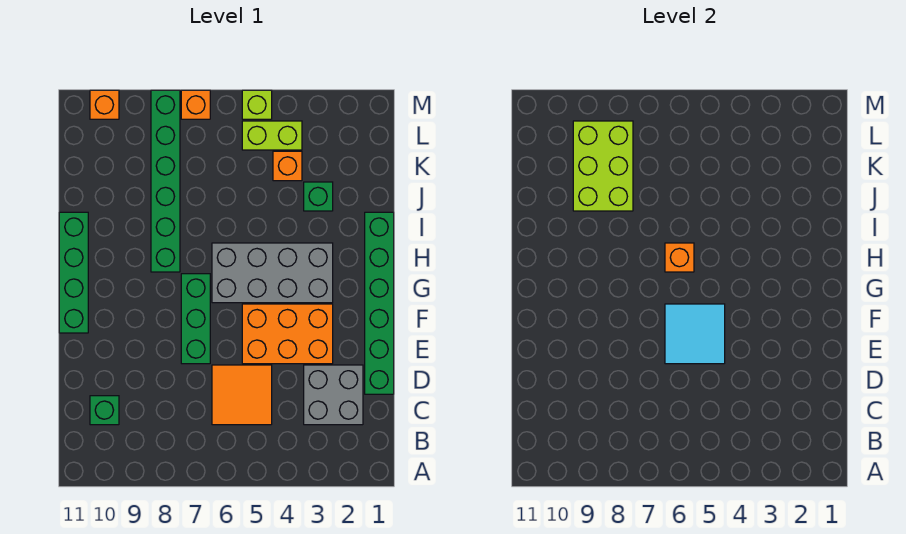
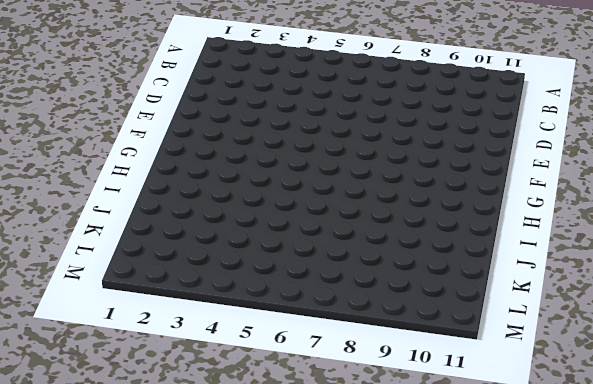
none -> grey 2x2 brick [304,365,363,425]
none -> orange 2x2 tile [212,365,272,425]
none -> green 1x1 brick [90,396,119,425]

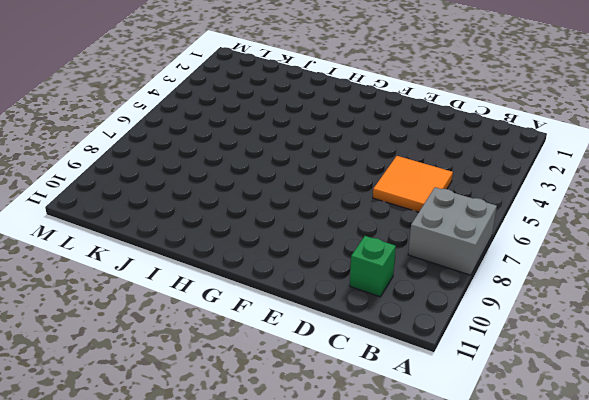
grey 2x2 brick [408,187,497,275] -> grey 2x2 brick moved to [304,365,363,425]
none -> green 1x6 brick [365,212,394,394]
none -> orange 2x3 brick [242,304,333,364]
none -> green 1x3 brick [181,274,210,364]

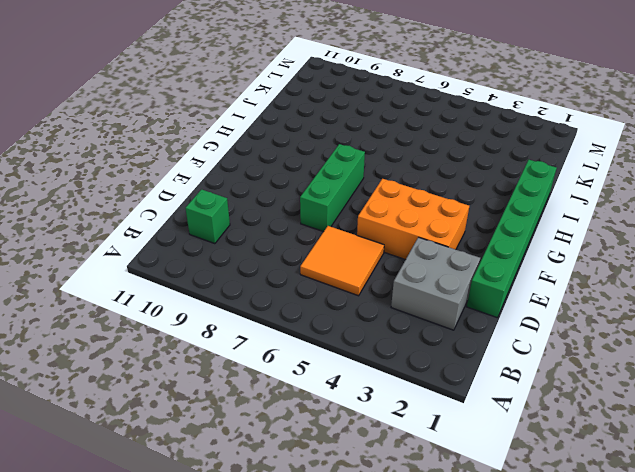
none -> green 1x4 brick [59,212,88,333]
none -> grey 2x4 brick [212,243,333,303]
none -> green 1x6 brick [151,90,180,272]

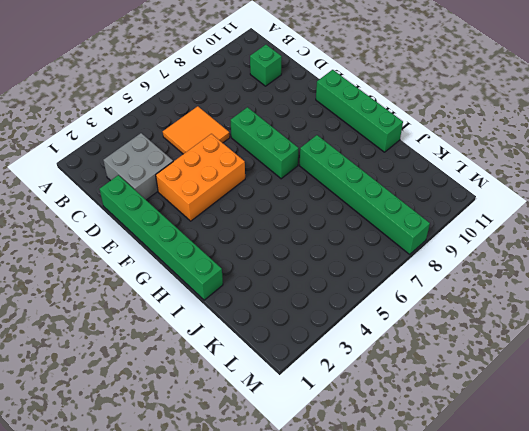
none -> grey 2x4 brick [212,243,333,303]
none -> green 1x1 brick [304,182,333,211]
none -> orange 1x1 brick [273,151,302,181]

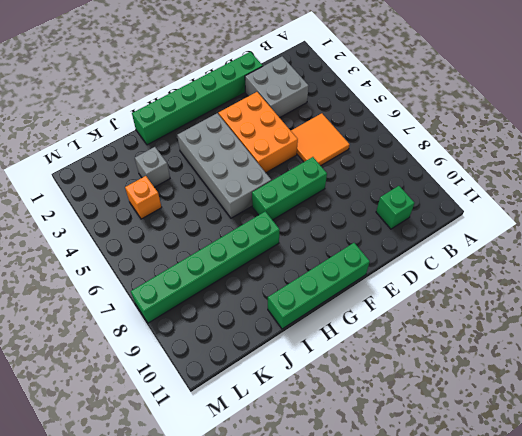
grey 1x1 brick [135,147,170,187] -> green 1x1 brick [304,182,333,211]
none -> lime 1x2 brick [242,121,302,150]
none -> lime 1x1 brick [242,90,272,119]
none -> orange 1x1 brick [181,90,210,119]

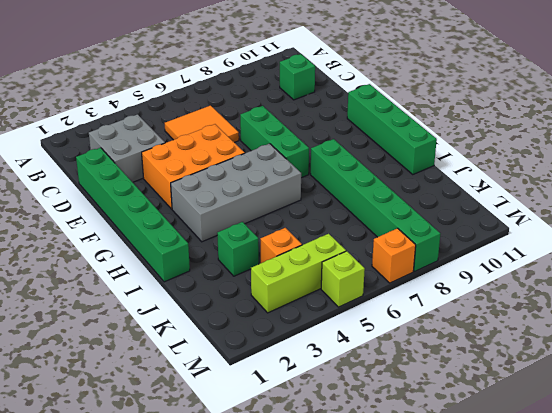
lime 1x3 brick [251,234,346,313] -> lime 1x2 brick [242,121,302,150]
none -> orange 1x1 brick [90,90,119,119]
none -> cyan 2x2 tile [665,304,725,364]
none -> orange 1x1 brick [665,243,694,272]

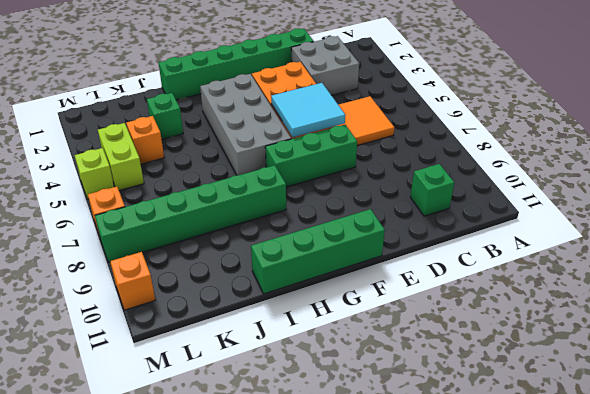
none -> orange 1x1 brick [665,243,694,272]
none -> lime 2x3 brick [573,121,633,211]

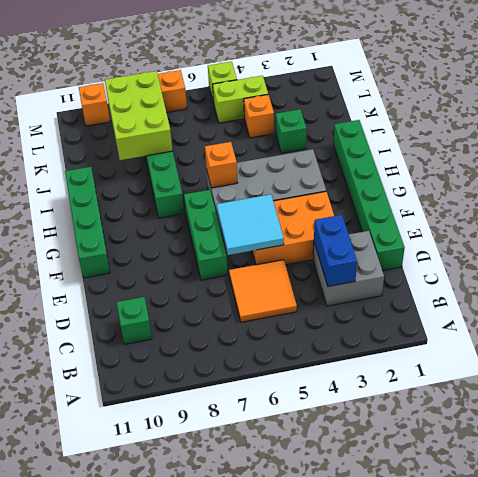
blue 1x2 brick [314,215,357,287] -> none

